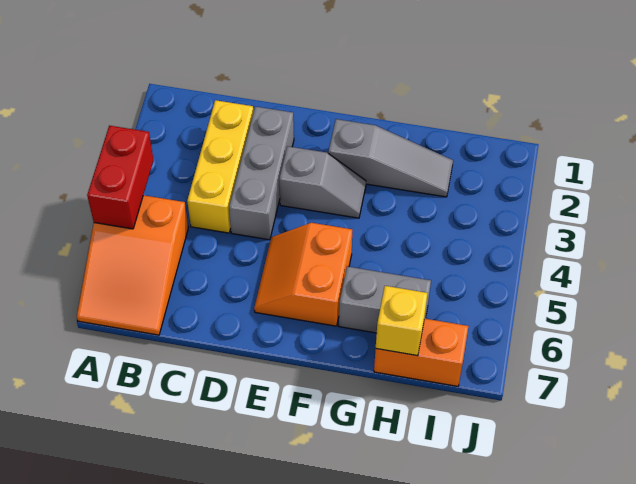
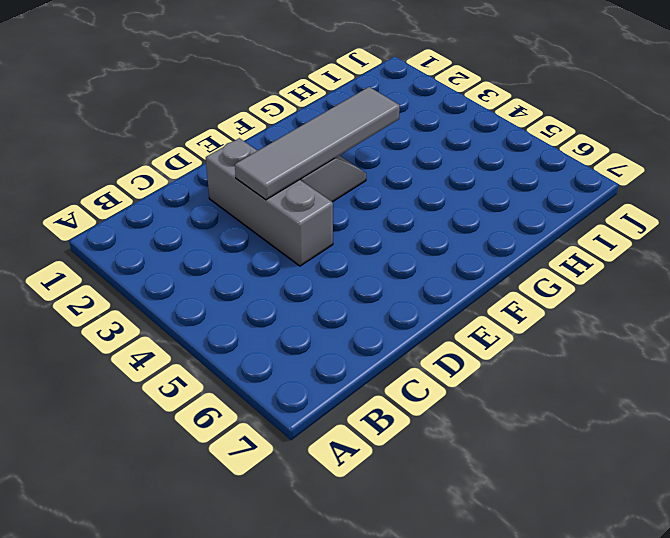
grey 1x4 tile [235,87,400,200] -> none
none -> orange 2x3 slope [77,195,188,335]
none -> yellow 1x3 brick [187,100,253,233]

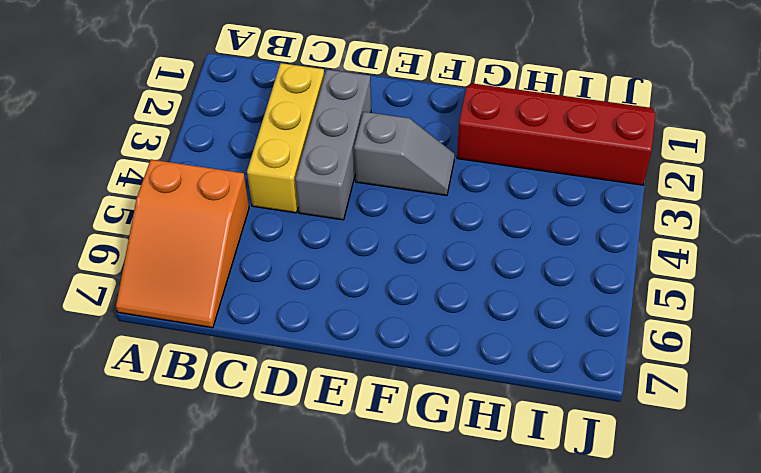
red 2x4 slope [457,83,655,185] -> grey 1x3 slope [328,119,453,197]
none -> orange 2x2 slope [254,223,352,326]
none -> grey 1x2 brick [339,266,431,333]

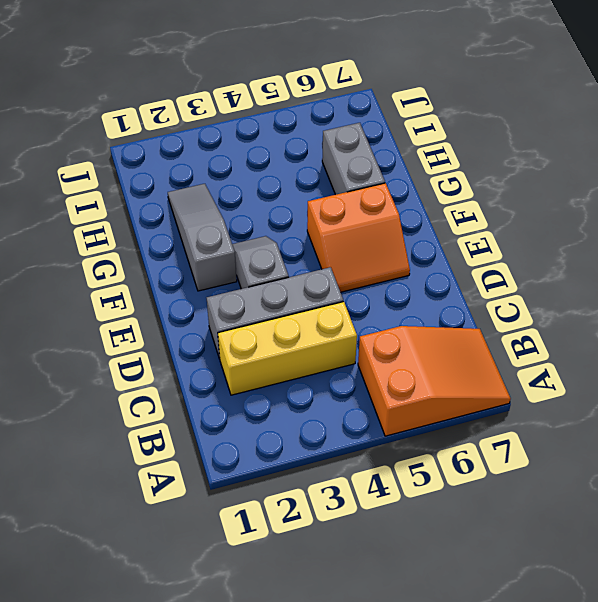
none -> orange 1x2 brick [374,319,469,386]
none -> red 1x2 brick [87,126,153,229]

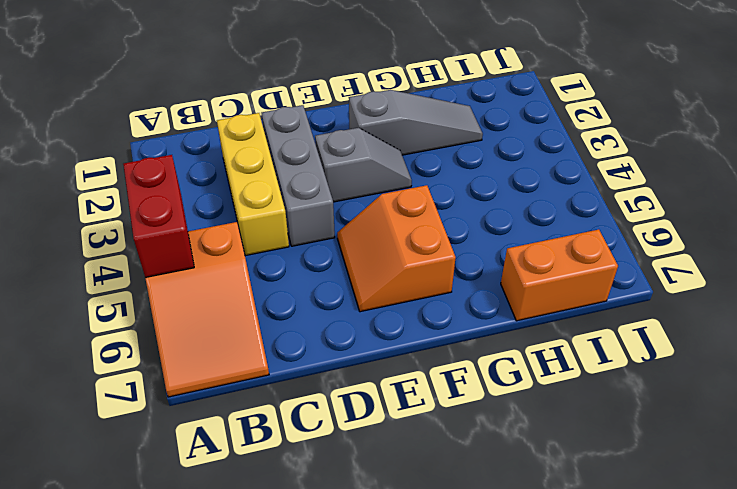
none -> grey 1x2 brick [339,266,431,333]
none -> yellow 1x1 brick [376,286,428,356]

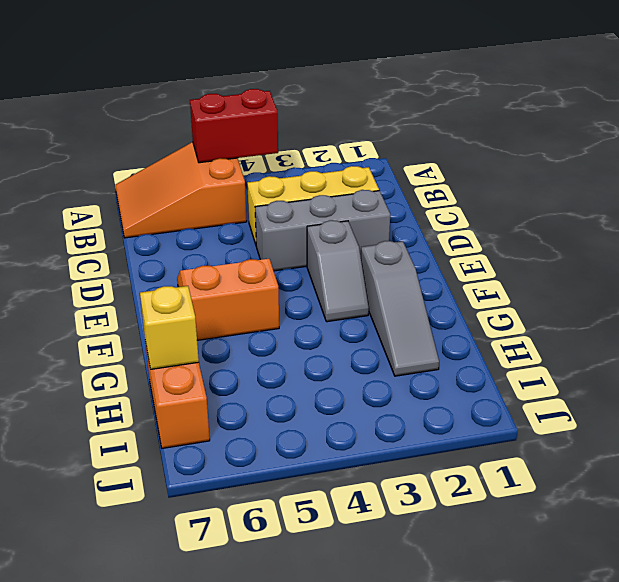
none -> grey 1x2 brick [339,266,431,333]

